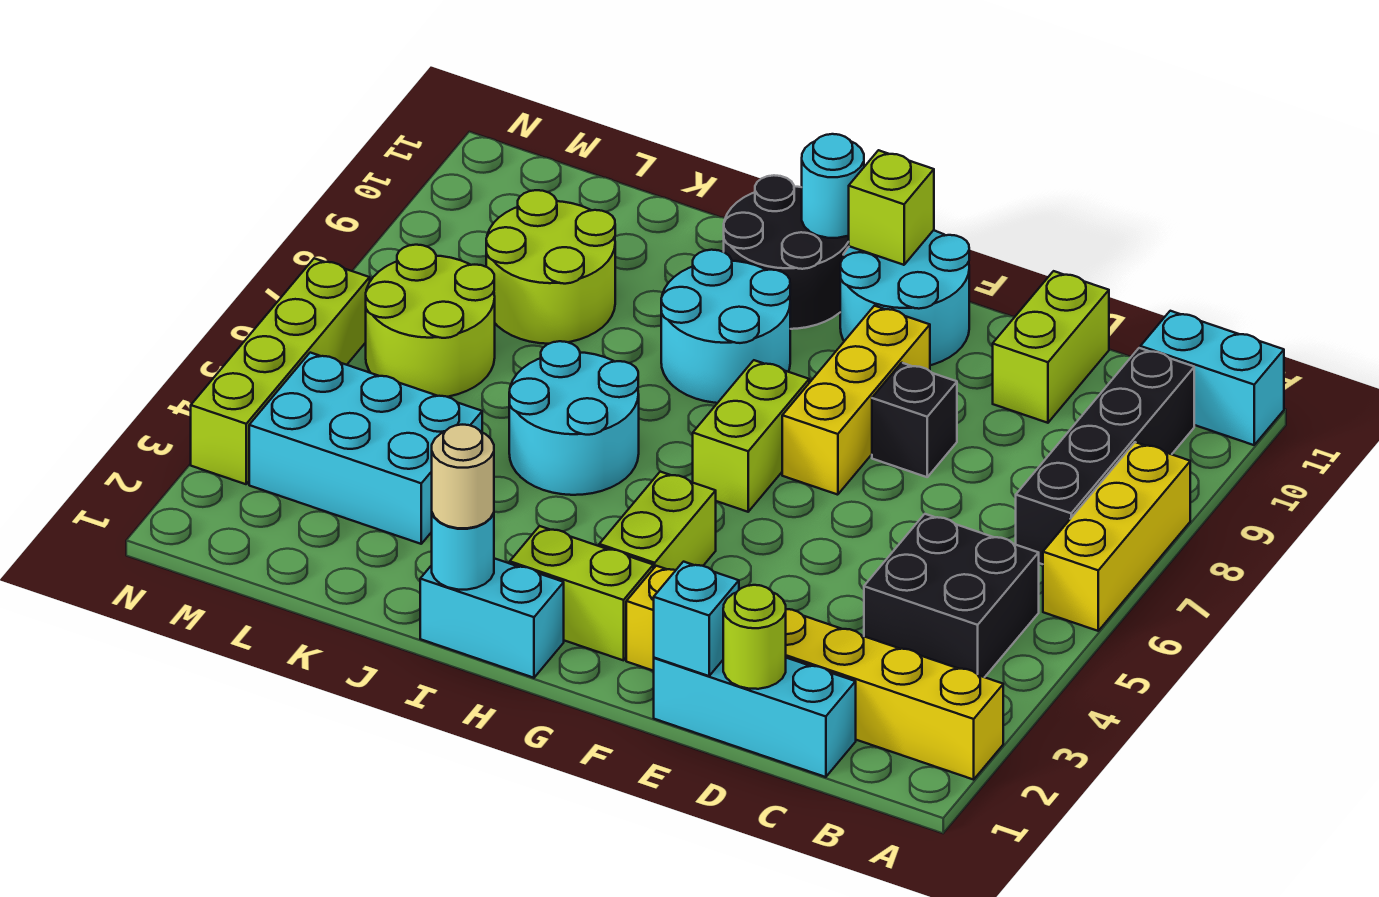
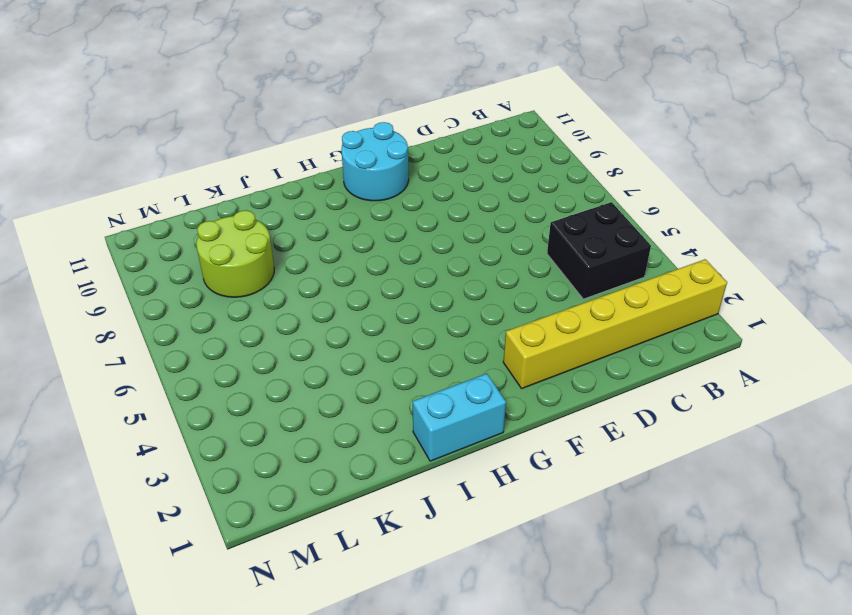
none -> yellow 1x3 brick [1043,442,1190,631]
none -> cyan 1x2 brick [1140,311,1284,445]
none -> black 1x4 brick [1016,348,1194,564]

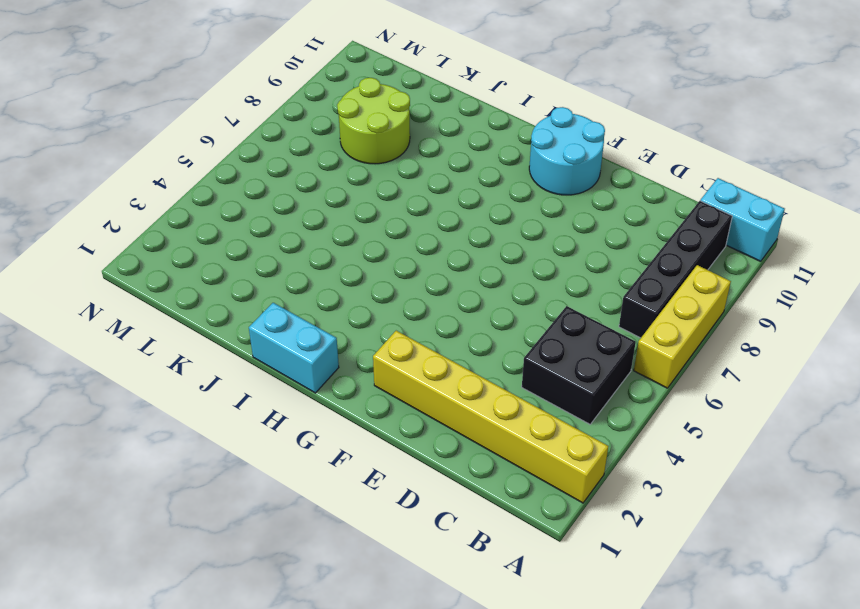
none -> cyan 1x3 brick [654,658,856,777]
none -> lime 1x2 brick [993,271,1109,423]
none -> black 1x1 brick [872,363,957,477]

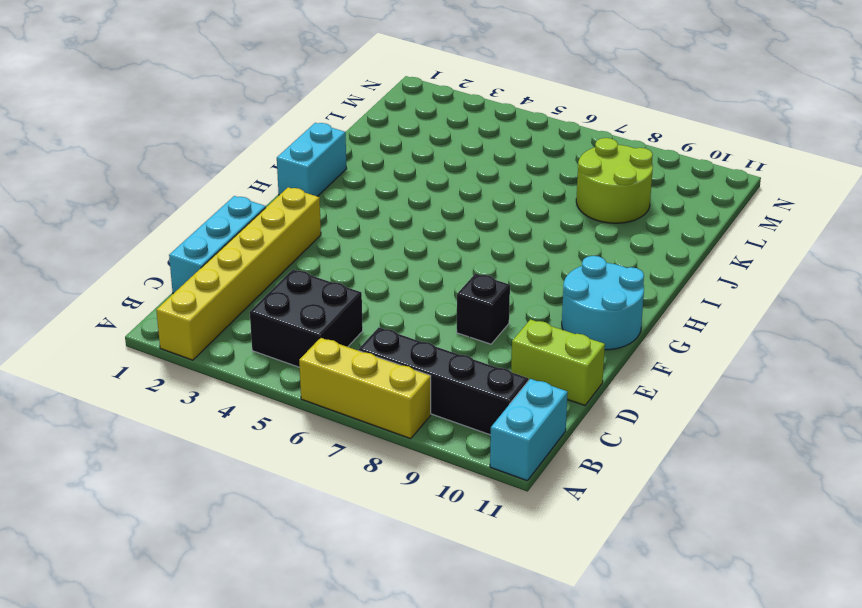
none -> yellow 1x3 brick [782,306,930,495]
none -> lime 1x2 brick [510,526,653,660]
none -> lime 1x2 brick [599,472,716,570]

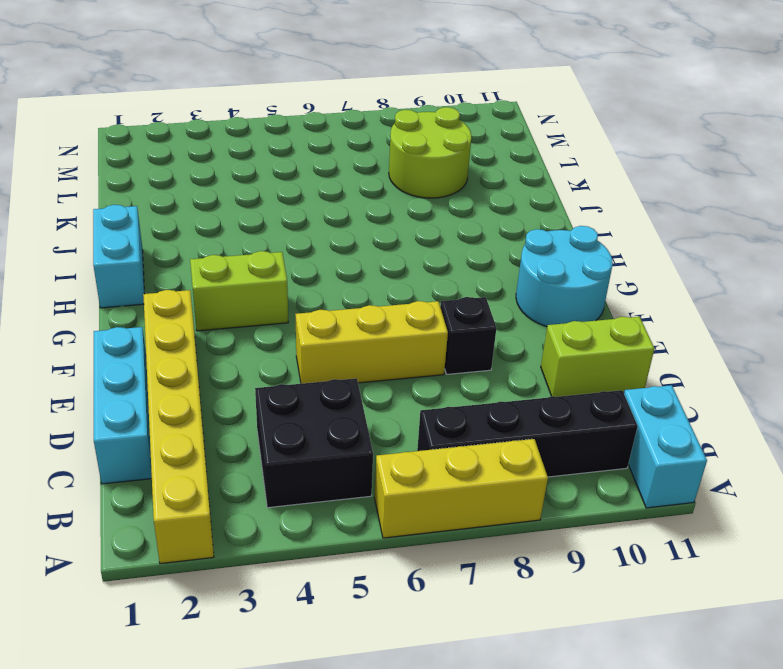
yellow 1x3 brick [295,301,448,384] -> yellow 1x3 brick moved to [782,306,930,495]
none -> lime 1x2 brick [510,526,653,660]
none -> lime 1x2 brick [693,360,809,512]
none -> cyan 2x2 round brick [661,250,790,403]

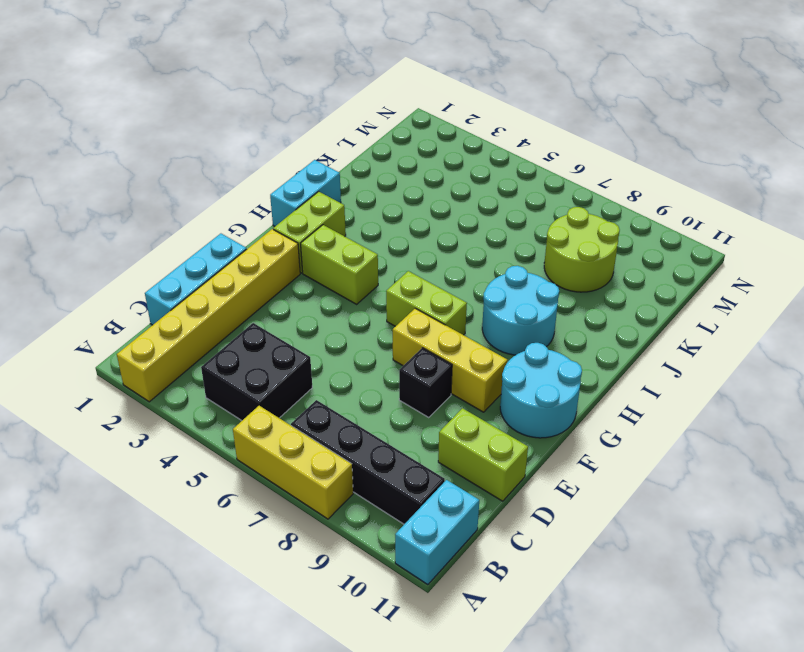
none -> black 2x2 round brick [724,175,849,329]
none -> cyan 2x2 round brick [509,341,639,495]
none -> cyan 2x3 brick [249,353,482,544]

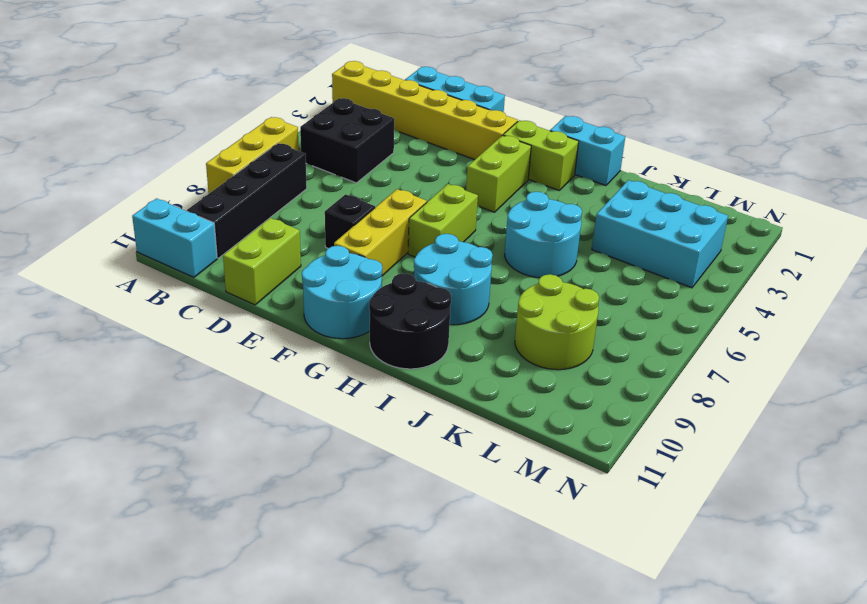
none -> lime 2x2 round brick [366,245,495,397]
none -> lime 1x4 brick [191,258,370,484]
none -> lime 1x1 round brick [723,585,786,689]

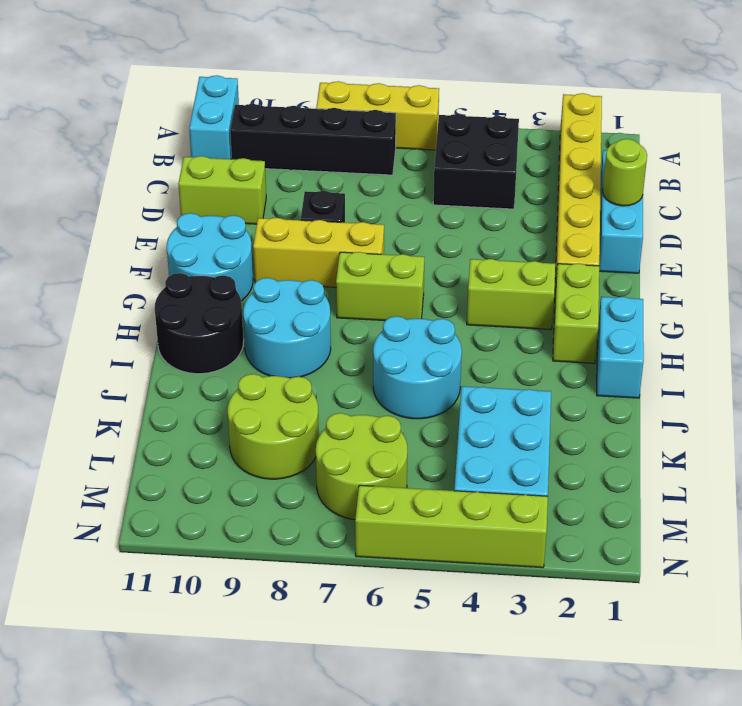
none -> cyan 1x1 brick [654,562,739,676]
none -> lime 1x1 brick [849,150,934,265]
none -> cyan 1x1 round brick [802,134,864,238]

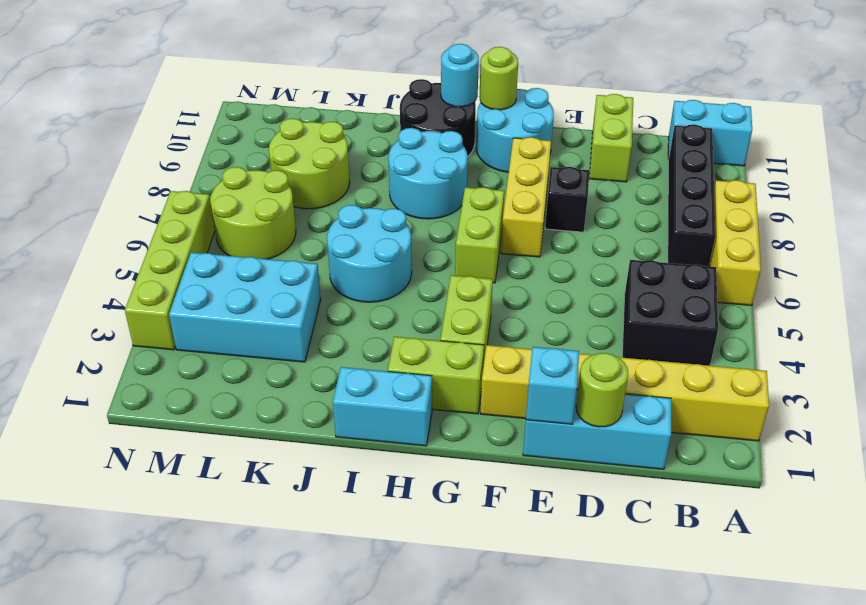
lime 1x1 round brick [479,47,518,110] -> lime 1x1 brick [849,150,934,265]
none -> cyan 1x1 round brick [432,513,494,590]
none -> tan 1x1 round brick [432,425,494,528]

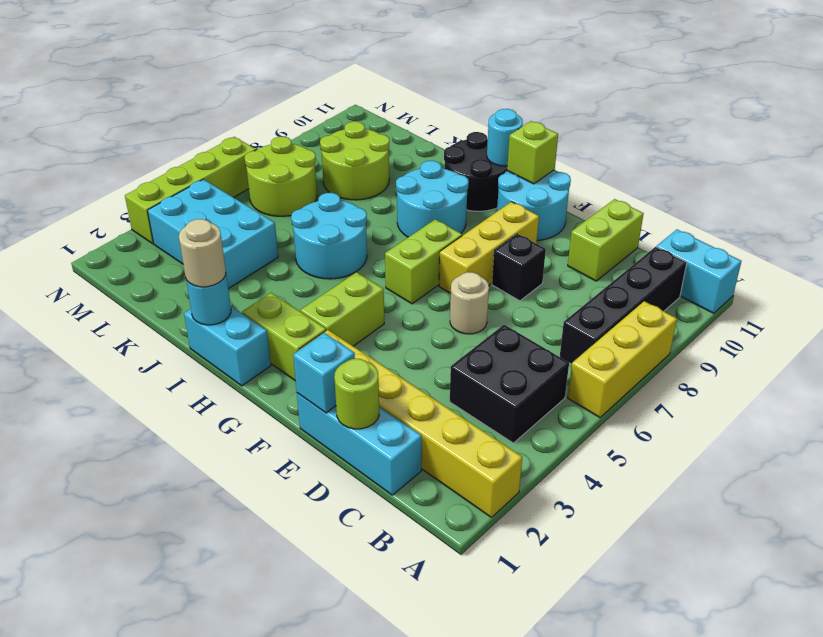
tan 1x1 round brick [450,272,489,334] -> none

